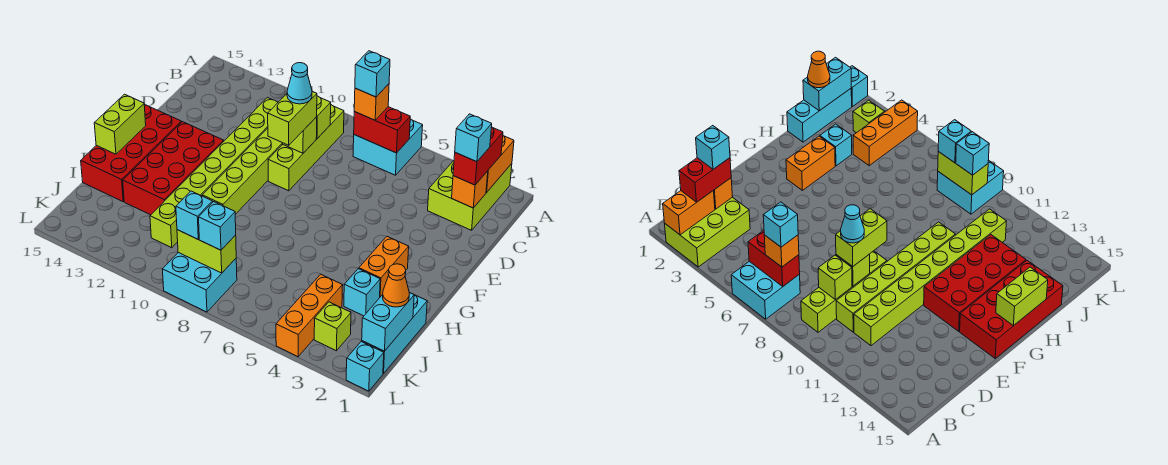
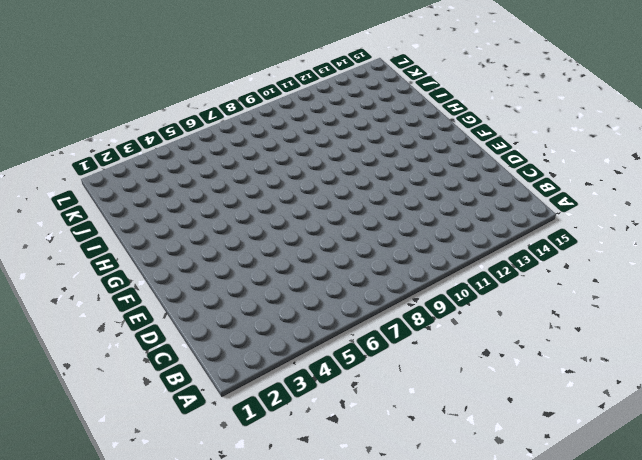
none -> lime 2x3 brick [428,160,512,230]
none -> cyan 2x2 brick [353,119,423,175]
none -> lime 1x4 brick [268,105,344,191]
none -> lime 1x6 brick [202,128,282,214]

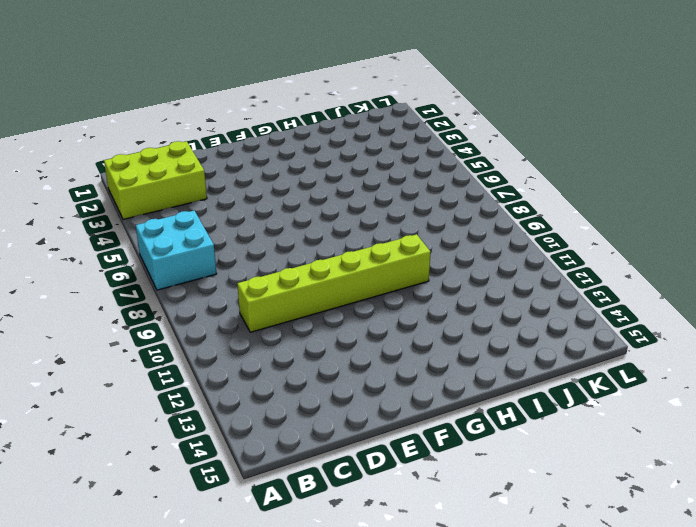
none -> lime 1x4 brick [268,105,344,191]
none -> lime 1x8 brick [150,98,278,248]
none -> red 2x4 brick [123,122,224,215]
none -> red 2x4 brick [81,104,181,202]

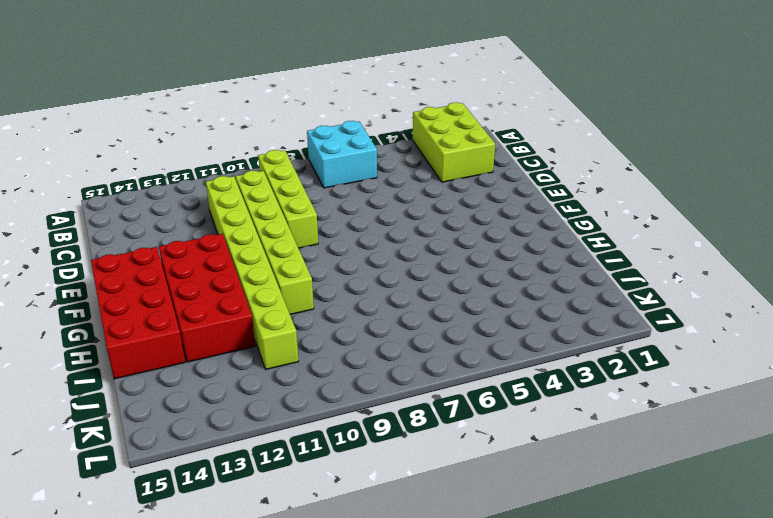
none -> orange 1x2 brick [359,237,409,297]
none -> cyan 1x3 brick [362,295,427,373]
none -> cyan 1x1 brick [344,269,380,316]
none -> orange 1x3 brick [276,274,343,357]

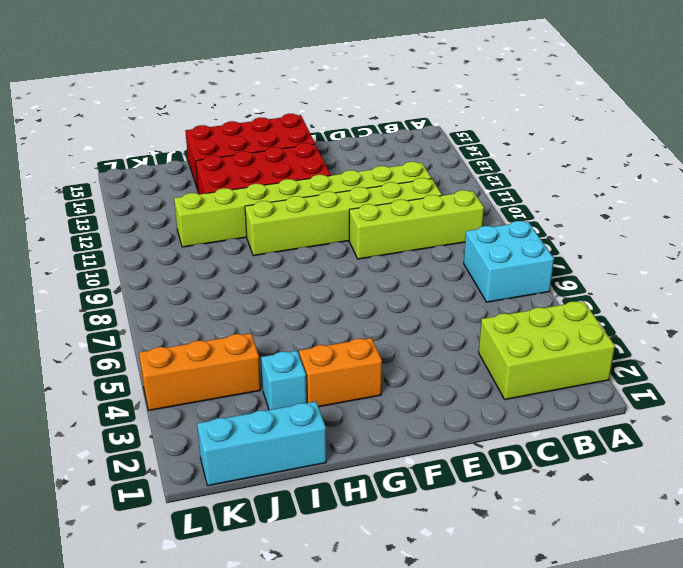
none -> lime 1x1 brick [314,302,351,351]
none -> cyan 2x2 brick [162,253,237,312]
none -> cyan 1x1 brick [346,341,384,391]
none -> orange 1x2 brick [486,136,514,192]

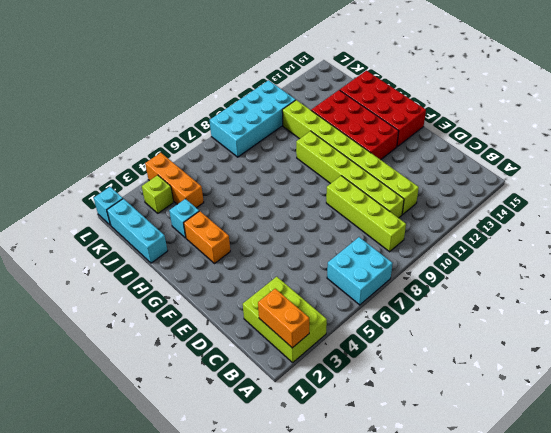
cyan 2x4 brick [210,80,296,157] -> cyan 2x2 brick [162,253,237,312]
none -> red 1x2 brick [354,107,410,153]
none -> orange 1x1 brick [452,171,488,208]
none -> lime 1x1 brick [316,96,331,138]
none -> lime 1x1 brick [282,117,317,153]

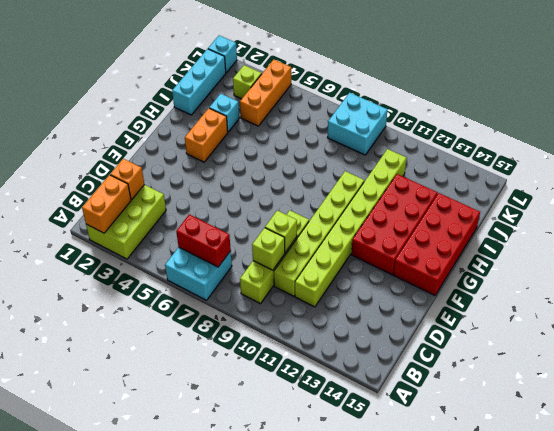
none -> lime 1x2 brick [94,94,146,154]
none -> cyan 1x2 brick [362,293,414,351]
none -> lime 1x2 brick [177,230,236,273]
none -> red 1x2 brick [453,127,503,185]

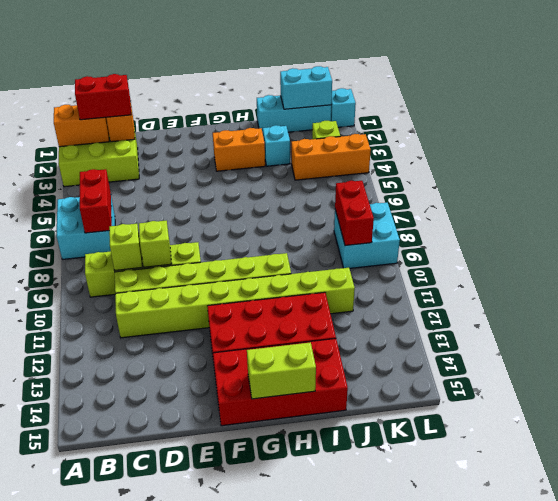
red 1x2 brick [335,181,374,246] -> lime 1x2 brick [177,230,236,273]
none -> orange 1x1 brick [354,84,389,120]
none -> lime 1x2 brick [268,92,317,145]
none -> orange 1x1 cone [383,264,409,307]
none -> cyan 1x1 brick [199,202,236,250]

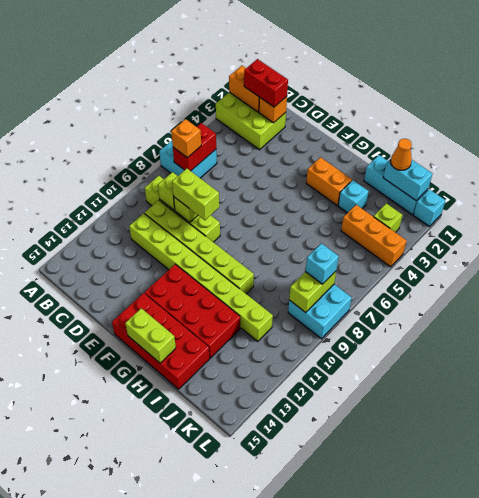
none -> cyan 1x1 brick [176,191,213,239]
none -> cyan 1x1 brick [355,51,390,97]
none -> cyan 1x1 brick [455,114,492,162]
none -> cyan 1x1 cone [287,63,312,104]

